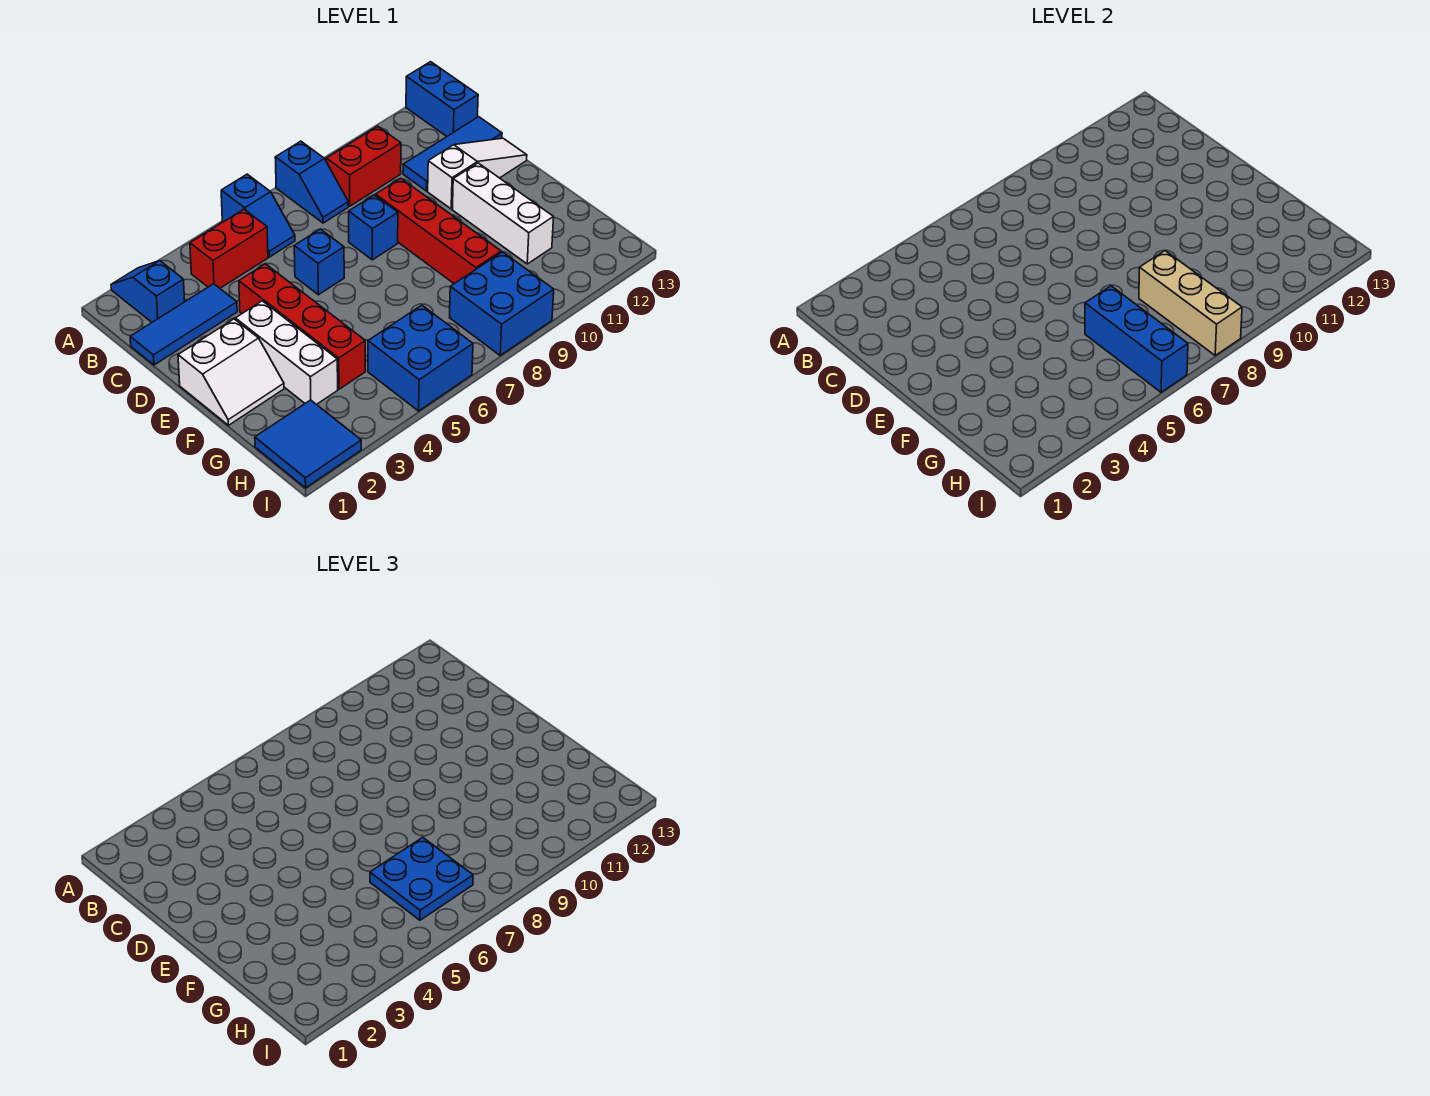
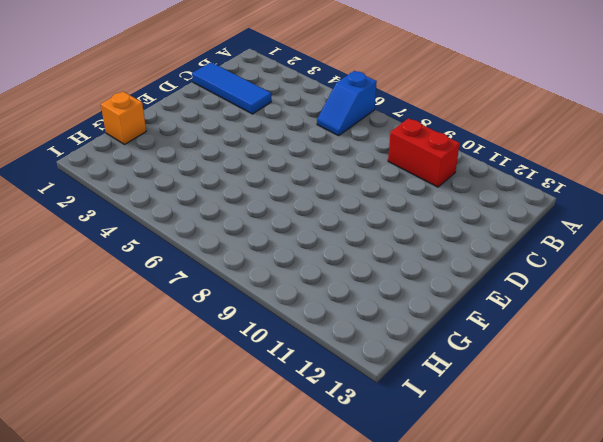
orange 1x1 brick [101,92,146,144] -> none
none -> blue 1x2 slope [111,261,185,322]
none -> blue 1x2 slope [275,141,348,223]
none -> blue 1x2 brick [406,62,478,136]

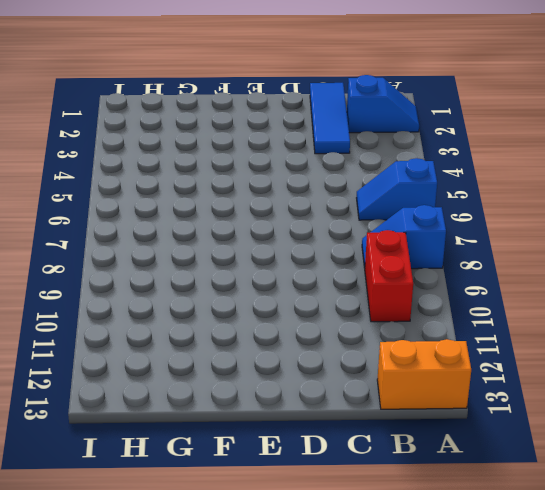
orange 1x2 brick [377,339,471,409] -> blue 1x2 brick [406,62,478,136]
none -> red 1x2 brick [190,209,268,288]
none -> blue 1x3 tile [403,117,502,191]
none -> red 1x4 brick [239,264,365,389]

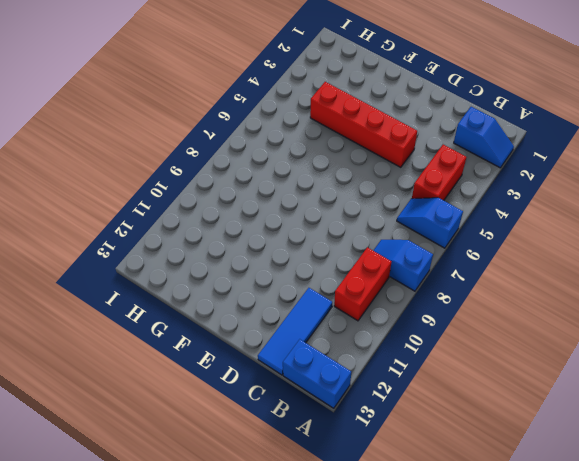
none -> blue 1x3 tile [130,284,237,365]
none -> blue 1x1 brick [294,229,344,295]
none -> blue 1x1 brick [349,195,398,260]

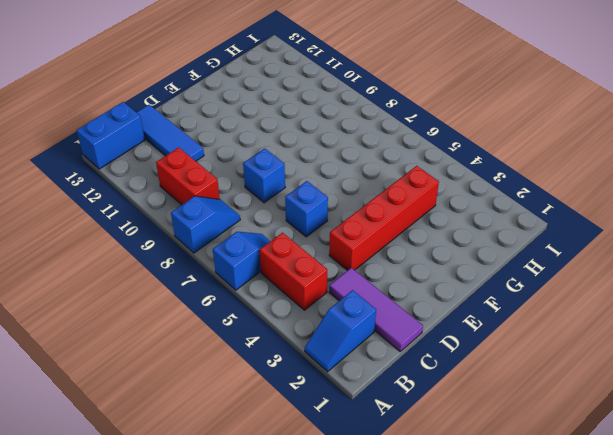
purple 1x3 tile [329,268,423,351] -> blue 1x3 tile [130,284,237,365]
none -> red 1x4 brick [376,178,501,284]
none -> white 1x3 slope [428,138,527,209]
none -> white 2x2 slope [178,319,284,425]

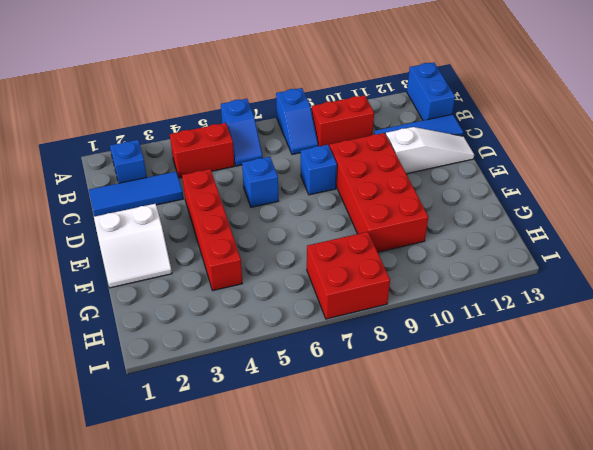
red 2x4 brick [329,133,428,252] -> red 1x4 brick [376,178,501,284]
red 2x2 brick [307,232,390,319] -> blue 2x2 brick [450,252,554,355]
none -> white 1x3 brick [235,301,338,405]
none -> white 1x3 brick [452,163,554,264]
none -> blue 2x2 tile [255,400,361,488]

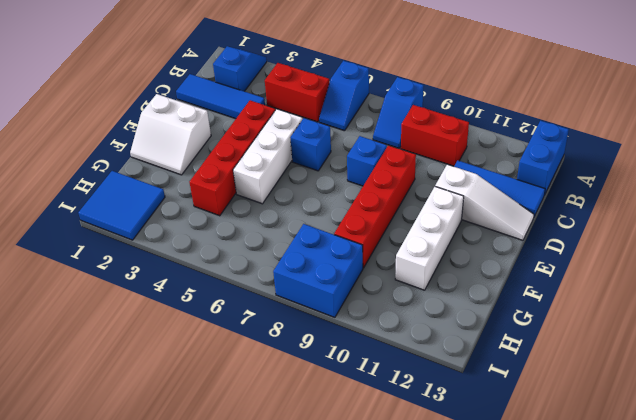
white 1x3 brick [233,109,303,204] -> white 1x3 brick moved to [235,301,338,405]
none -> blue 2x2 brick [368,305,473,411]
none -> blue 1x3 brick [1085,286,1188,392]
none -> tan 1x3 brick [1139,251,1242,355]

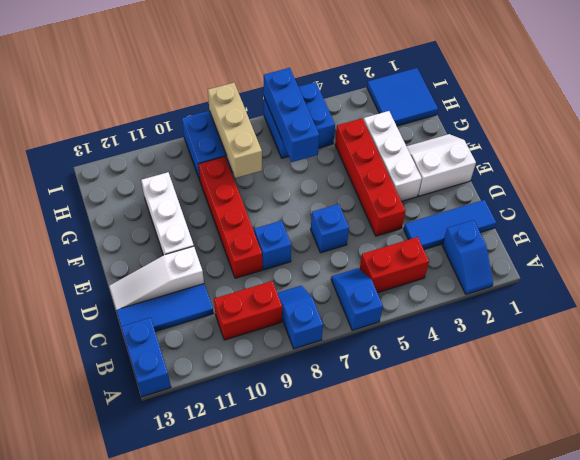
none -> blue 2x2 plate [370,837,473,920]

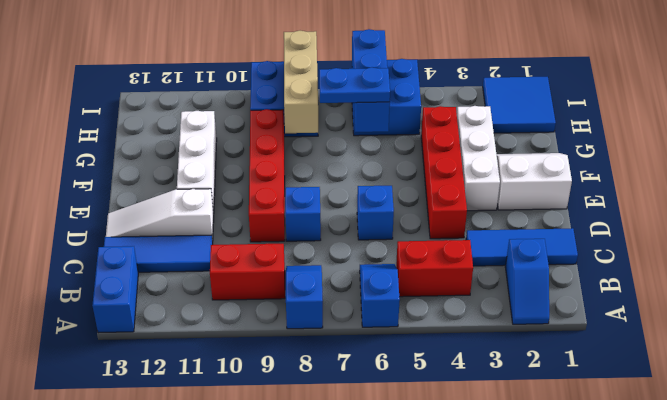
blue 1x2 plate [319,67,390,103] -> blue 2x2 plate [370,837,473,920]

